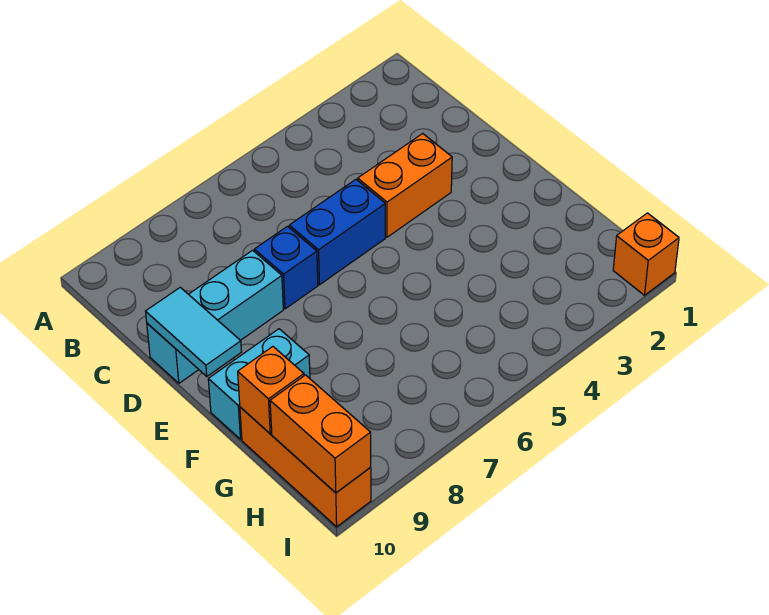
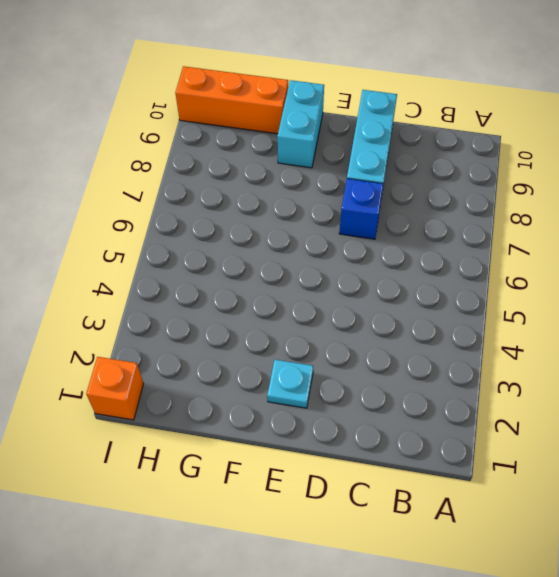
cyan 1x1 plate [267,360,313,408] -> none
none -> orange 1x2 brick [358,134,452,237]
none -> blue 1x2 brick [289,180,385,285]

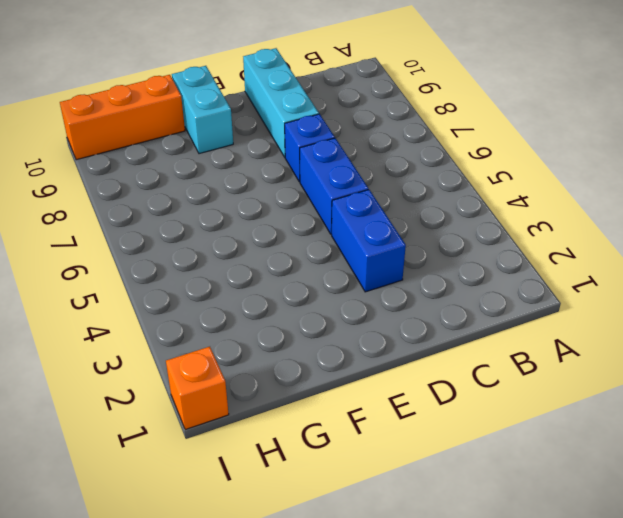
blue 1x2 brick [332,190,406,292] -> orange 1x2 brick [358,134,452,237]
none -> cyan 1x2 tile [145,287,242,376]
none -> orange 1x1 brick [238,347,304,434]

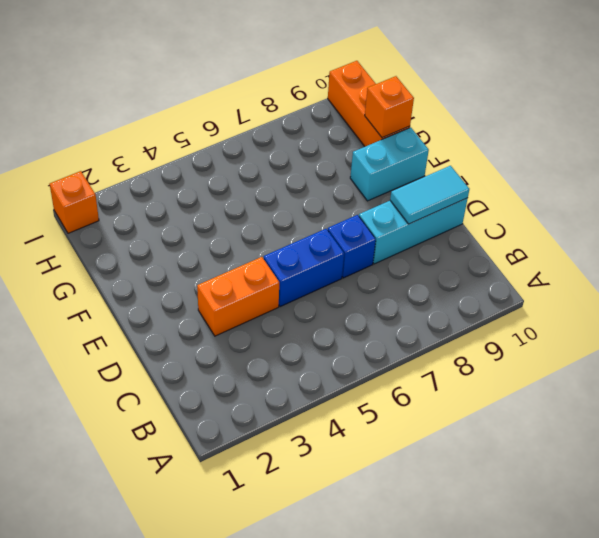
cyan 1x2 tile [390,166,469,224] -> cyan 1x2 tile turned to [145,287,242,376]
none -> orange 1x2 brick [270,375,371,493]

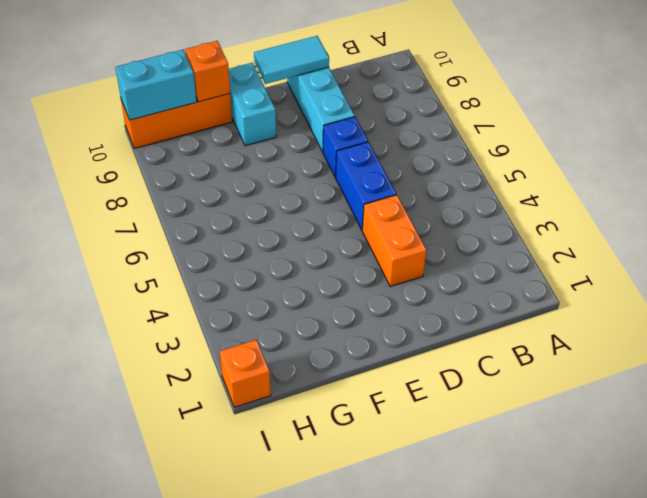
cyan 1x2 brick [115,50,197,120] -> orange 1x2 brick [270,375,371,493]

